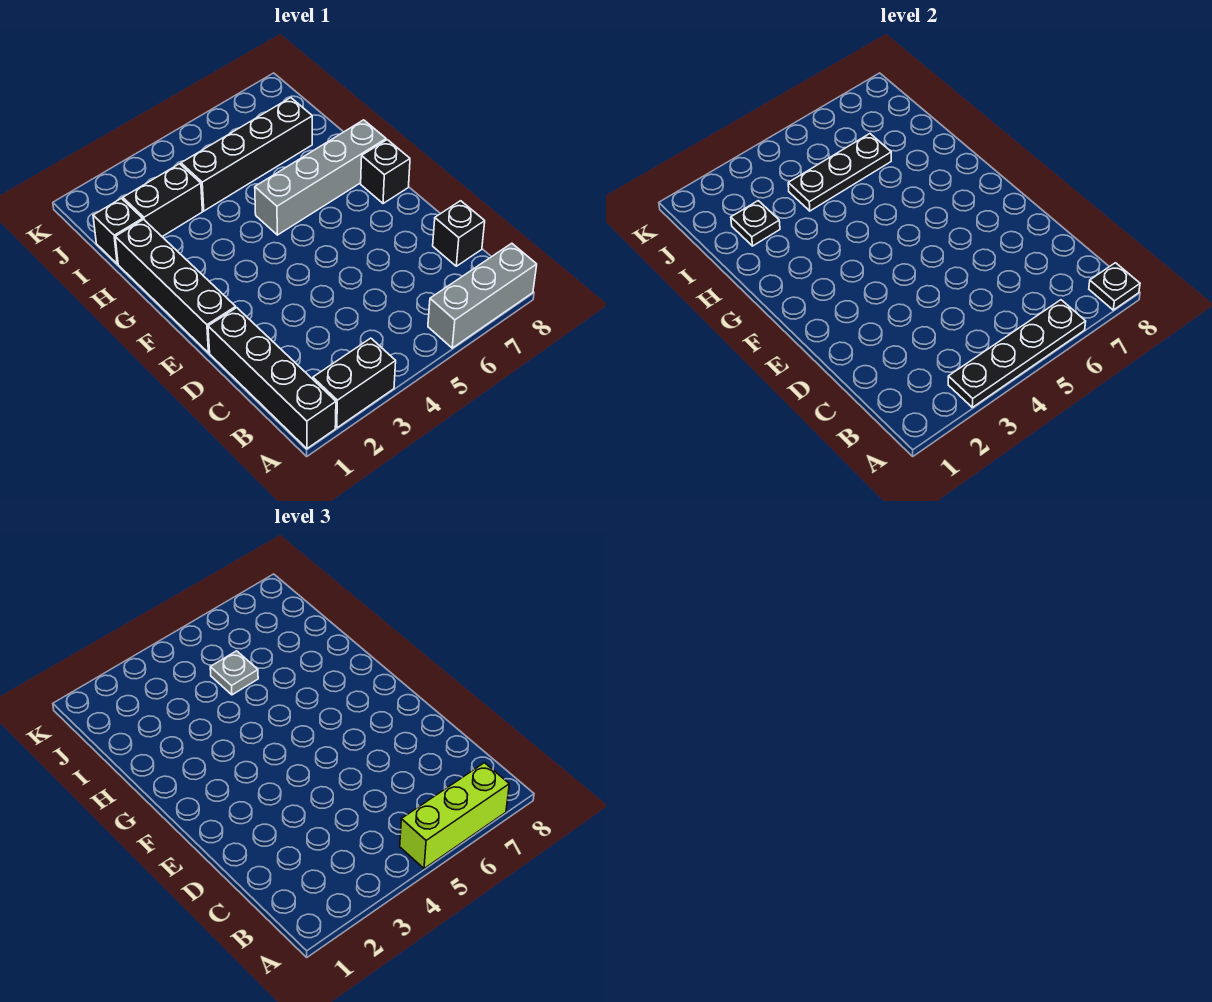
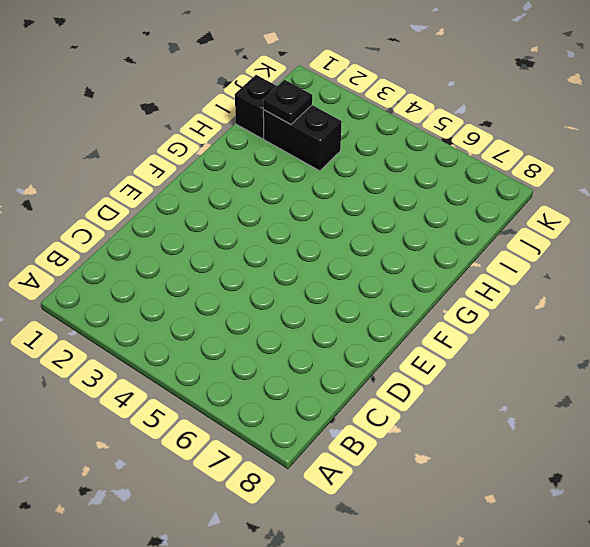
none -> black 1x4 brick [208,308,336,449]
none -> black 1x2 brick [313,338,396,428]
none -> grey 1x3 brick [428,243,537,348]

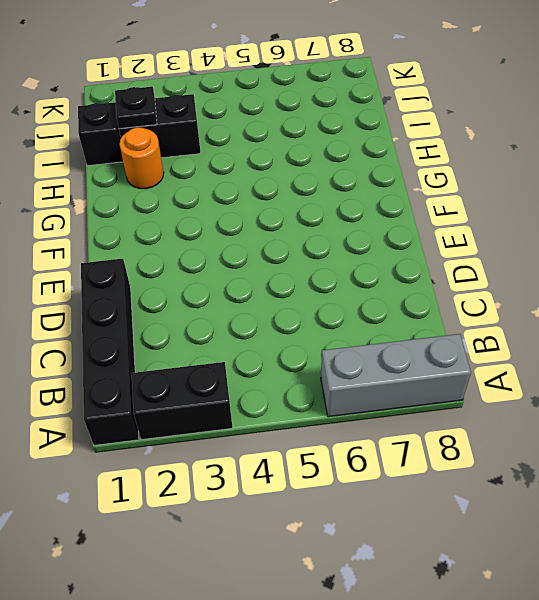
orange 1x1 round brick [120,127,164,189] -> none
none -> black 1x1 brick [433,201,485,266]
none -> black 1x4 brick [115,219,236,353]
none -> black 1x1 brick [361,140,410,204]

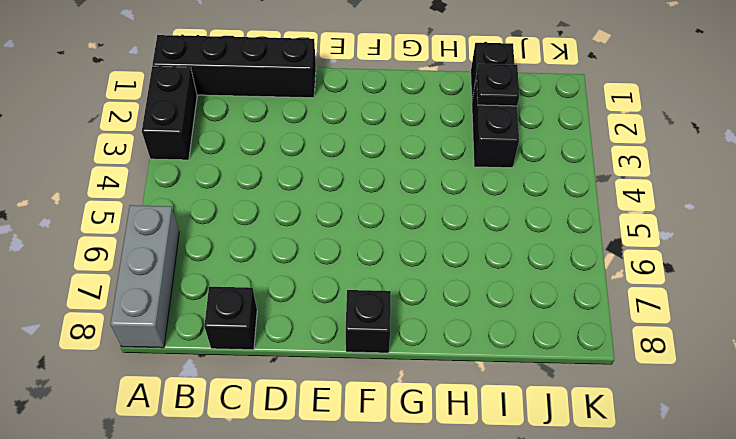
none -> black 1x4 brick [115,219,236,353]
none -> grey 1x4 brick [255,120,386,235]
none -> black 1x4 brick [181,98,312,211]

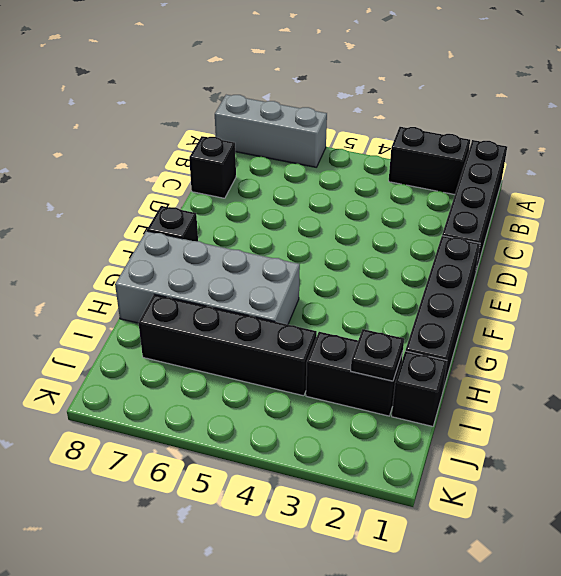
grey 2x4 brick [115,231,300,324] -> grey 1x4 brick [255,120,386,235]
none -> black 1x4 plate [948,300,1086,407]
none -> black 1x1 plate [1089,263,1140,310]
none -> black 1x3 plate [788,134,891,211]

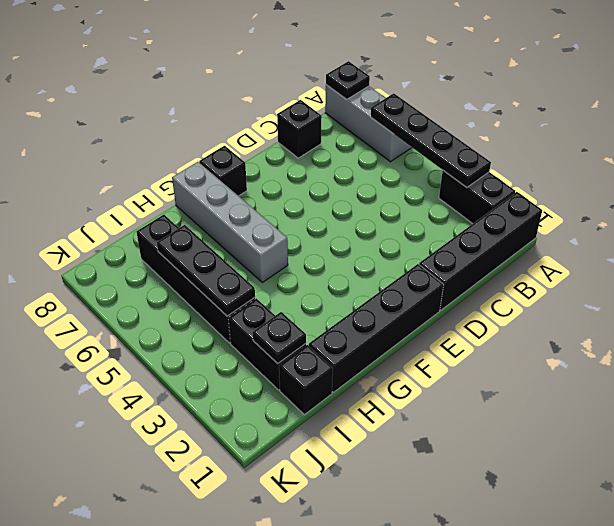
none -> lime 1x3 brick [400,763,509,869]
none -> grey 1x1 plate [210,651,258,695]

